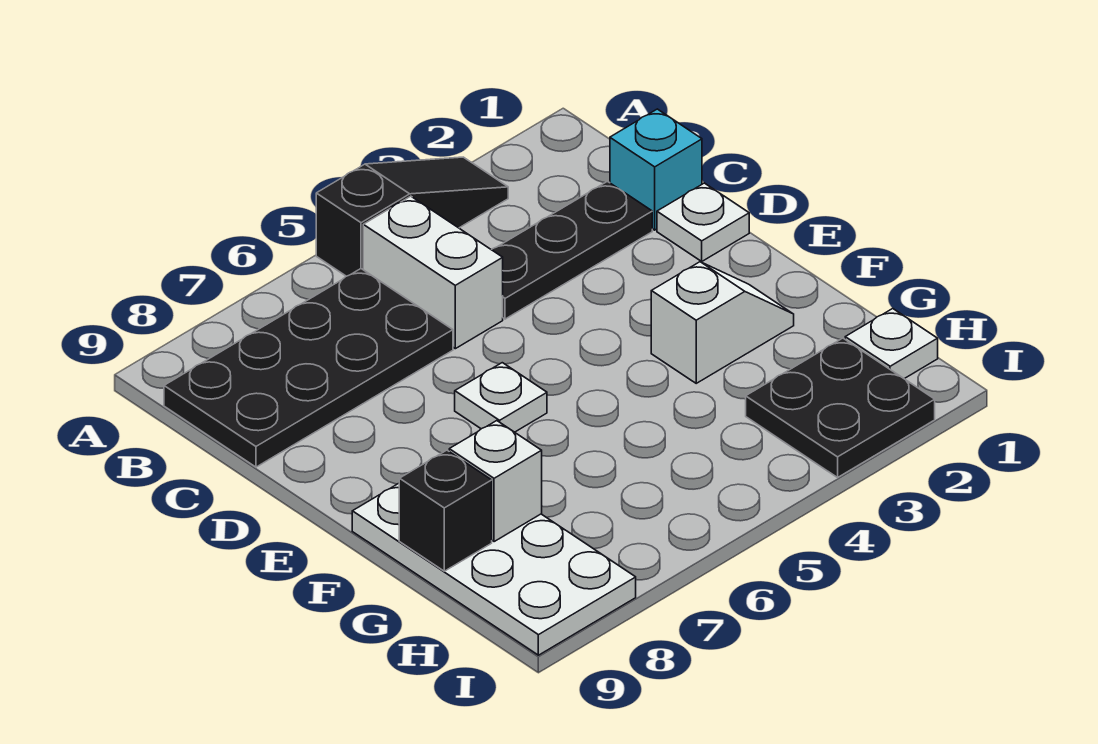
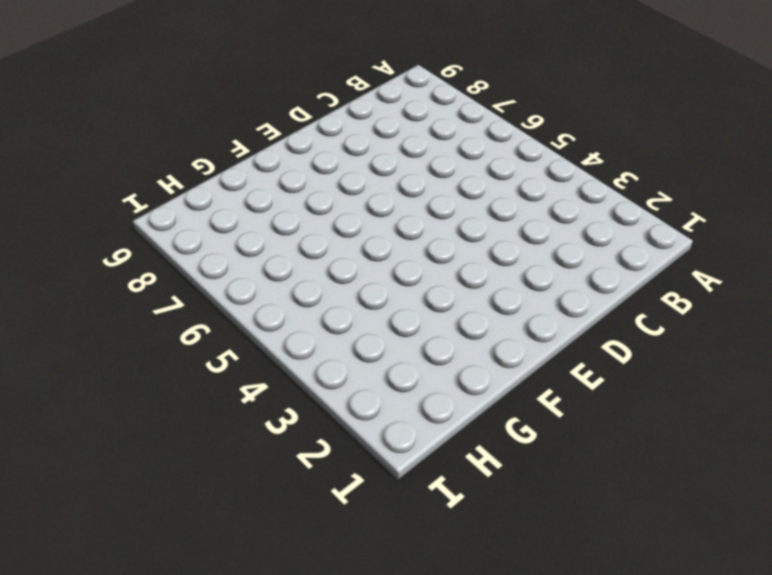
none -> black 1x3 slope [316,157,508,276]
none -> white 1x2 brick [363,196,503,349]
none -> black 2x4 plate [164,269,453,467]

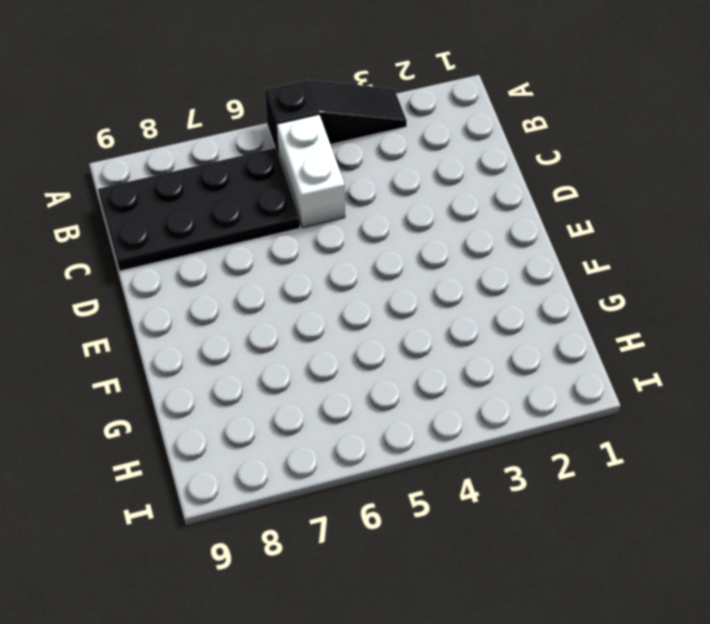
none -> cyan 1x1 brick [610,109,702,230]
none -> black 1x3 plate [492,181,652,319]
none -> white 1x1 plate [657,183,749,261]

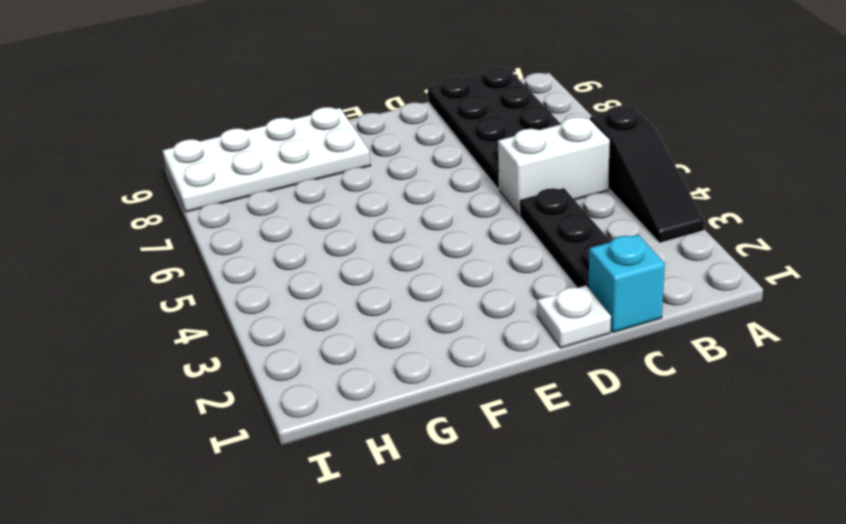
none -> white 1x1 plate [455,363,547,432]
none -> white 1x2 slope [651,262,794,383]
none -> white 1x1 plate [845,309,938,379]

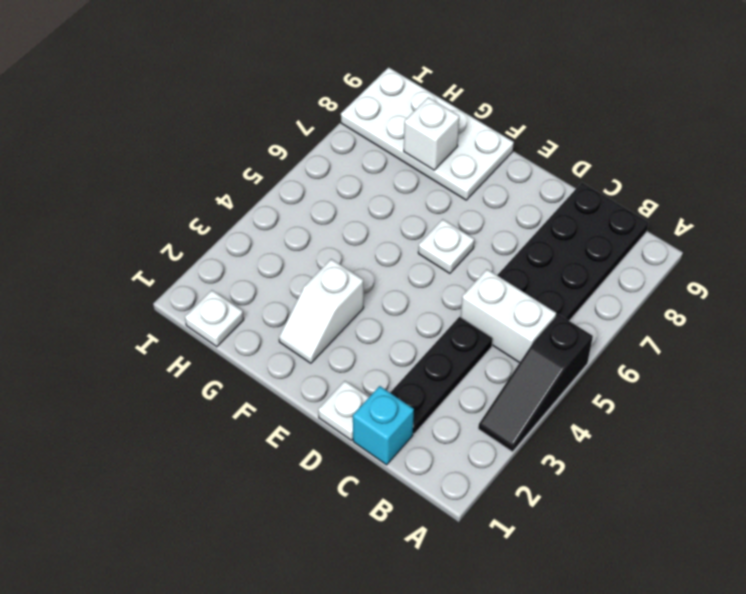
none -> black 2x2 plate [746,338,935,477]
none -> black 1x1 brick [399,450,492,571]

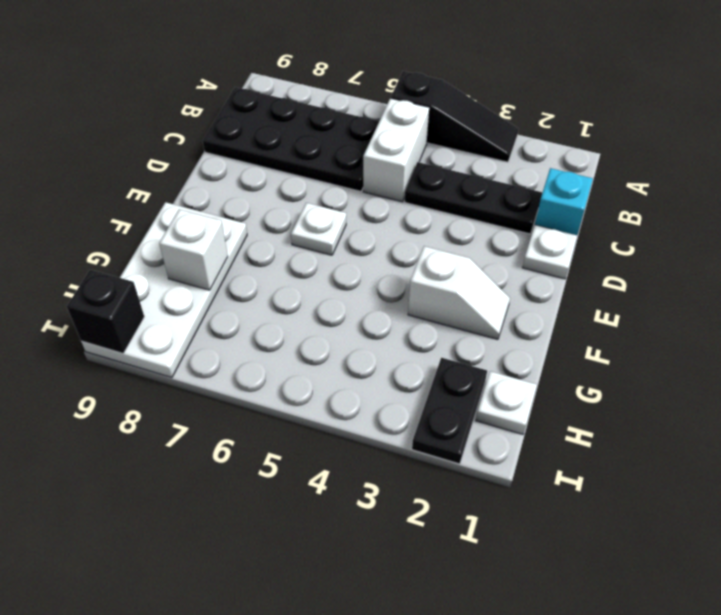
black 1x2 plate [412,358,487,464] -> black 2x2 plate [746,338,935,477]
black 1x1 brick [67,270,144,353] -> black 1x1 brick moved to [399,450,492,571]

